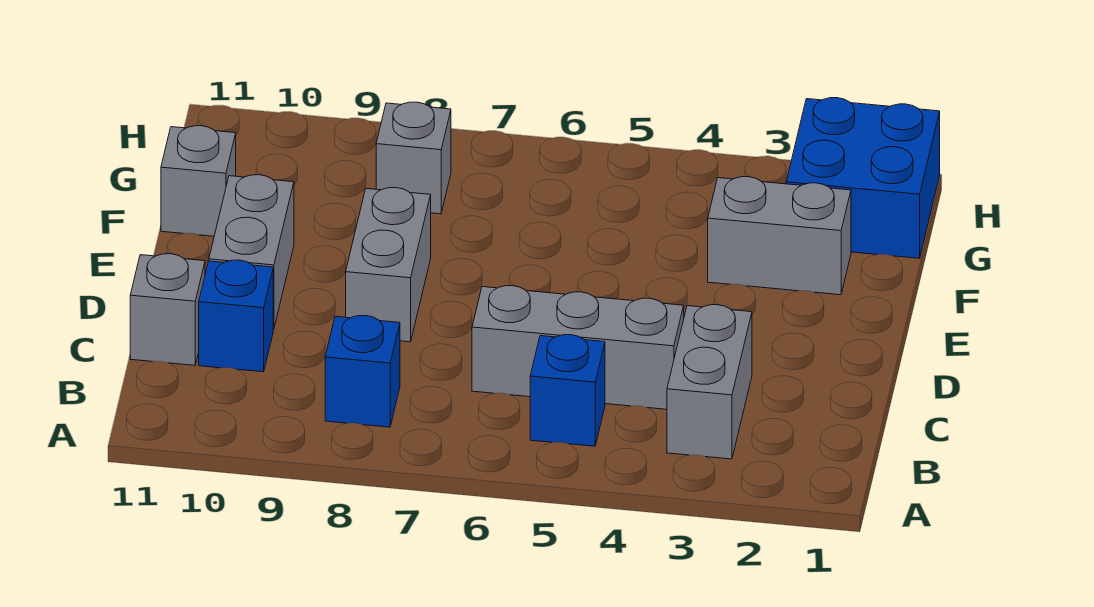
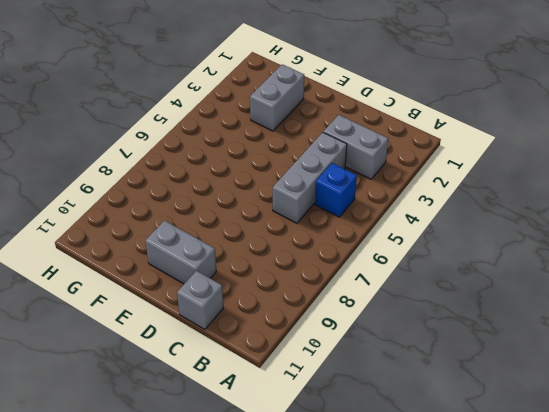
none -> blue 1x1 brick [325,316,400,427]
none -> blue 1x1 brick [199,260,273,372]
none -> grey 1x2 brick [346,188,431,342]

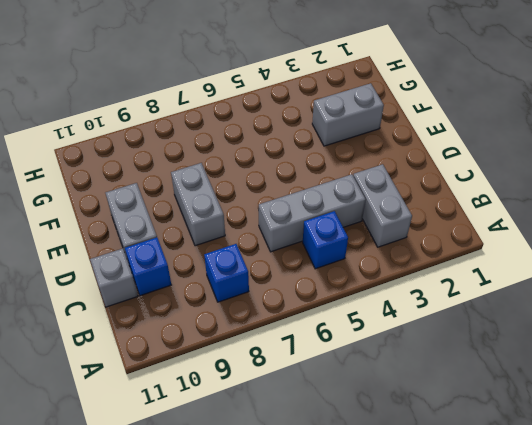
none -> grey 1x1 brick [161,126,236,236]
none -> blue 2x2 brick [786,98,940,258]
none -> grey 1x1 brick [376,102,451,214]

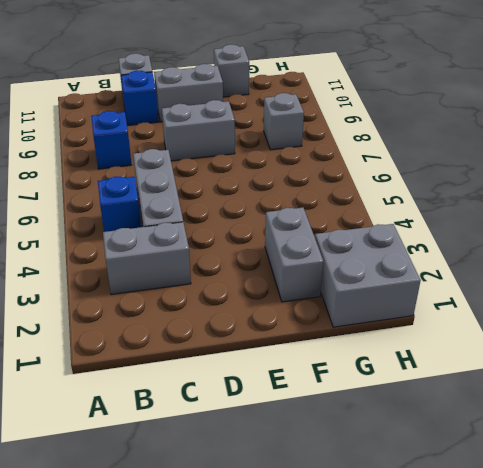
grey 2x2 brick [315,224,421,327] -> blue 2x2 brick [786,98,940,258]

